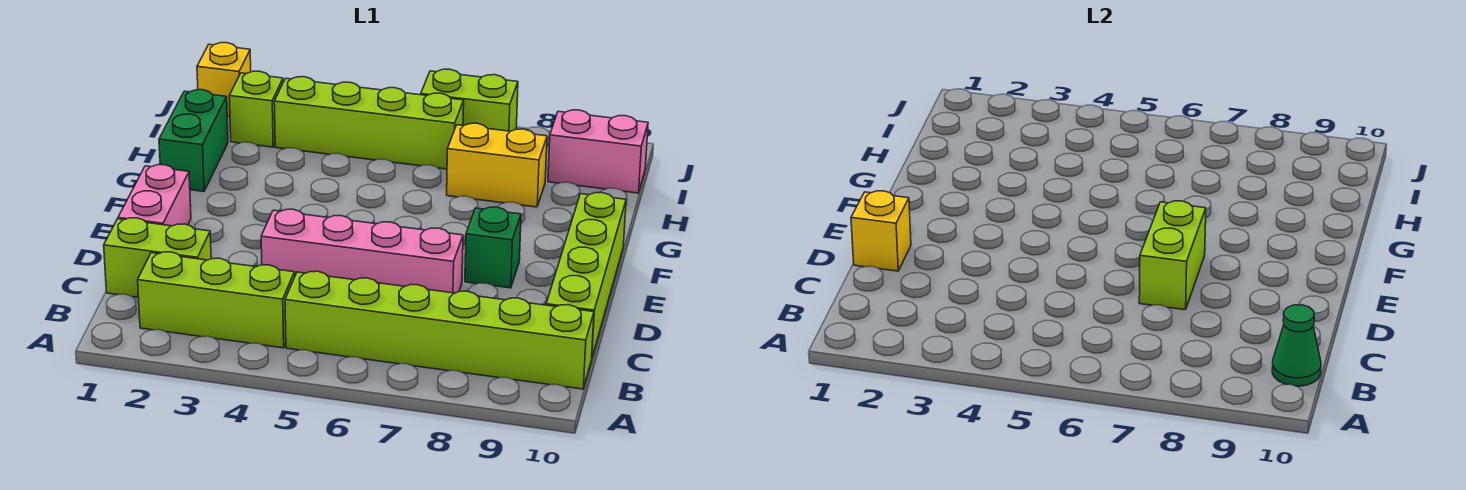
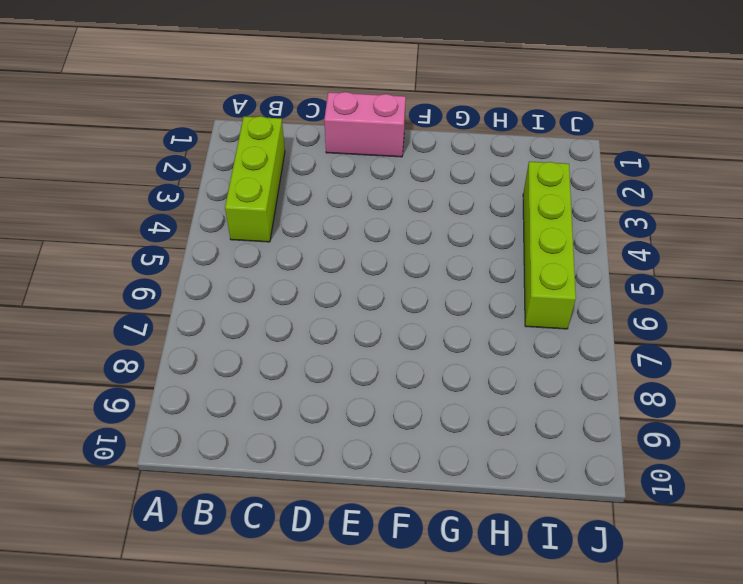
none -> lime 1x6 brick [285,271,594,389]
none -> lime 1x2 brick [104,218,211,297]
none -> lime 1x4 brick [546,193,626,357]

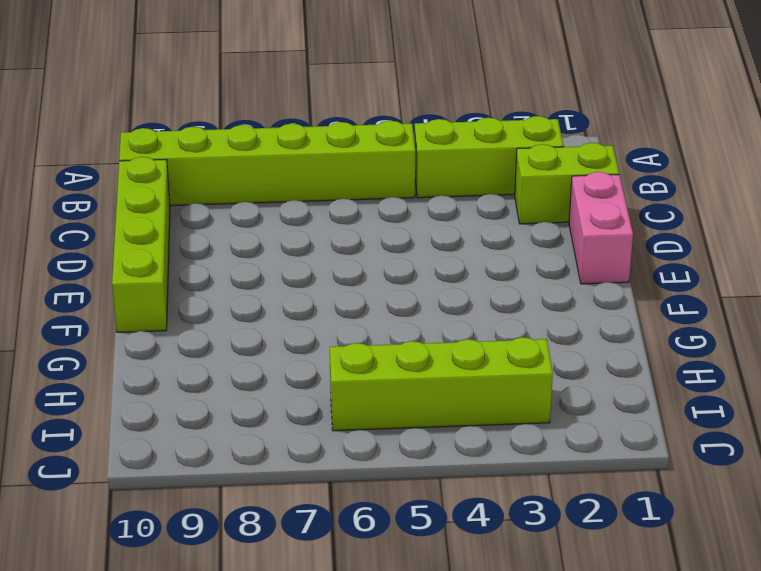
none -> pink 1x4 brick [261,209,463,293]
none -> green 1x1 brick [465,207,521,288]
none -> green 1x2 brick [159,90,228,192]

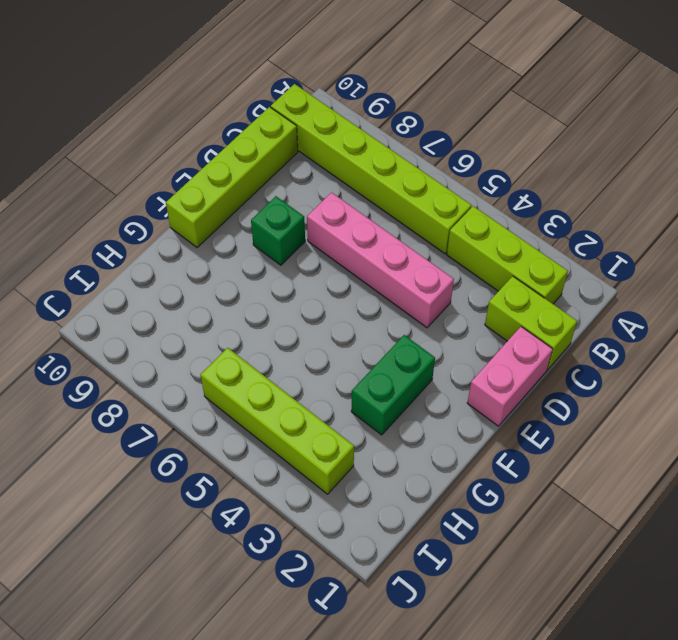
green 1x2 brick [351,335,435,435] -> green 1x2 brick moved to [159,90,228,192]
none -> yellow 1x2 brick [447,123,547,207]
none -> lime 1x1 brick [229,71,283,147]
none -> pink 1x2 brick [548,110,648,193]

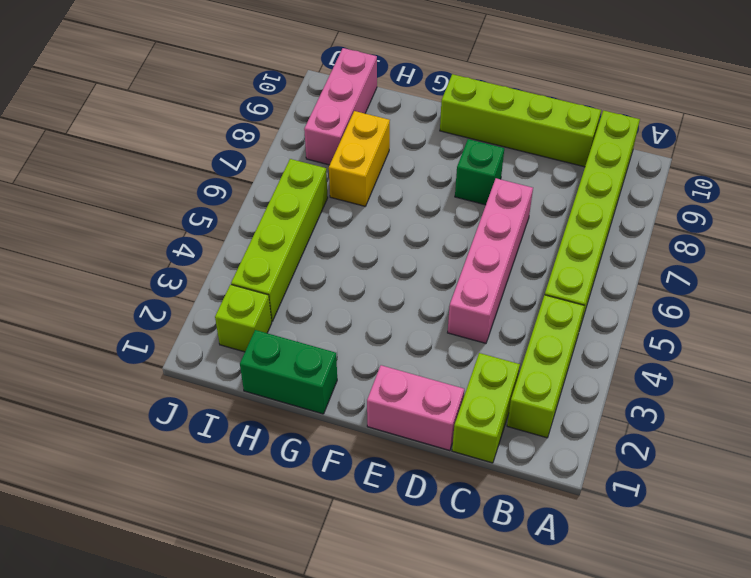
pink 1x3 brick [304,48,377,165] -> pink 1x2 brick [548,110,648,193]
none -> yellow 1x1 brick [197,43,251,116]
none -> lime 1x2 brick [421,69,518,131]
none -> green 1x1 cone [1272,305,1321,386]

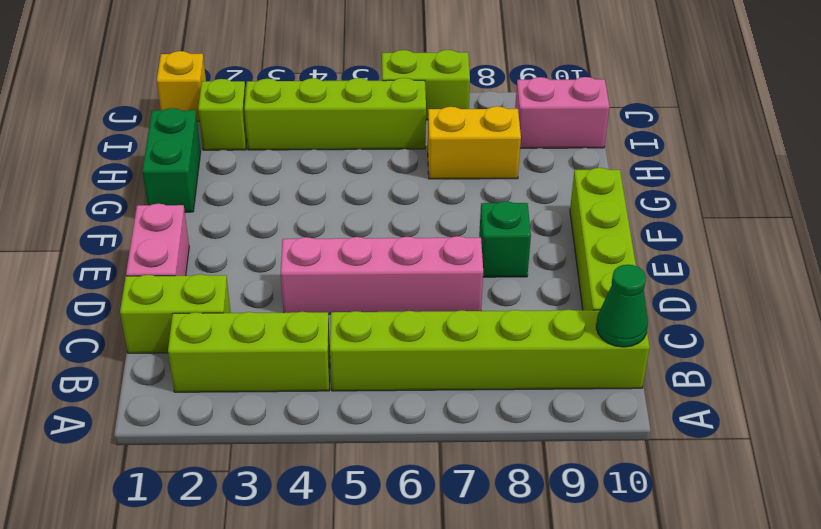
none -> yellow 1x1 brick [851,191,911,271]
none -> lime 1x2 brick [1139,201,1206,310]

